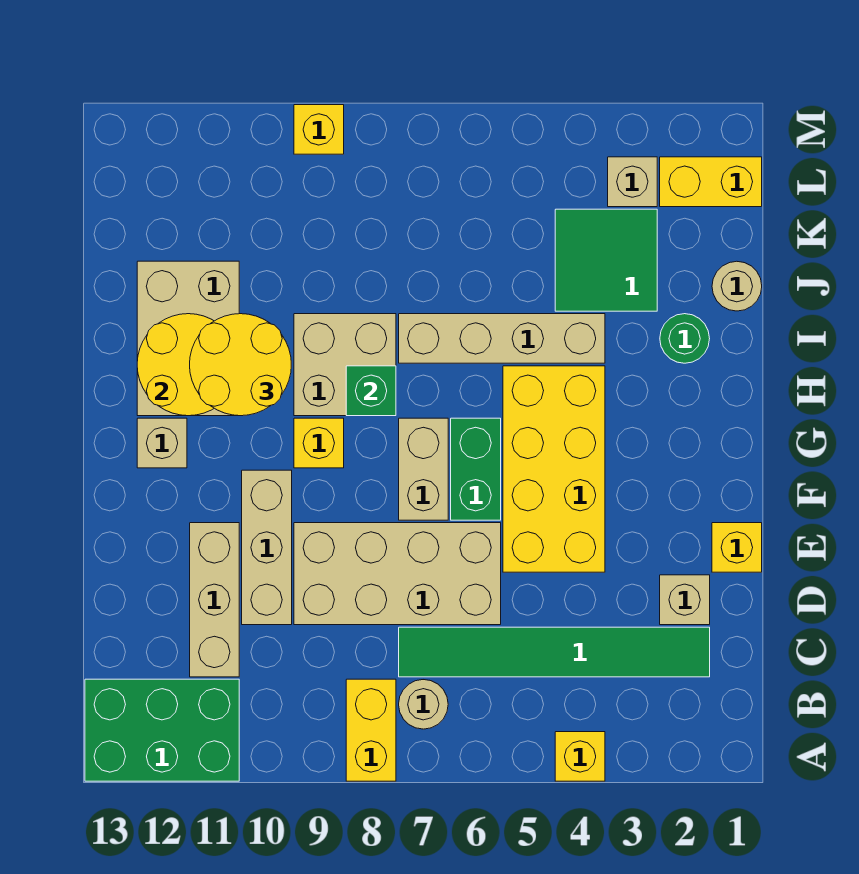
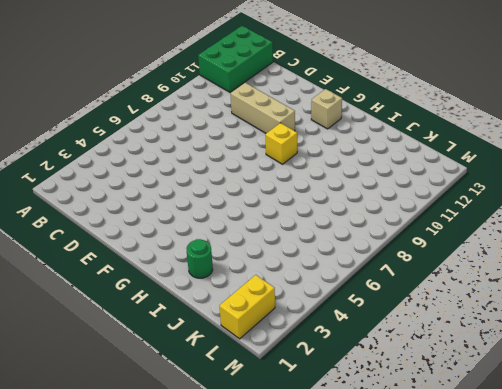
none -> yellow 1x1 brick [555,732,605,781]
none -> yellow 1x2 brick [346,679,396,781]
none -> tan 1x1 round brick [399,680,448,729]

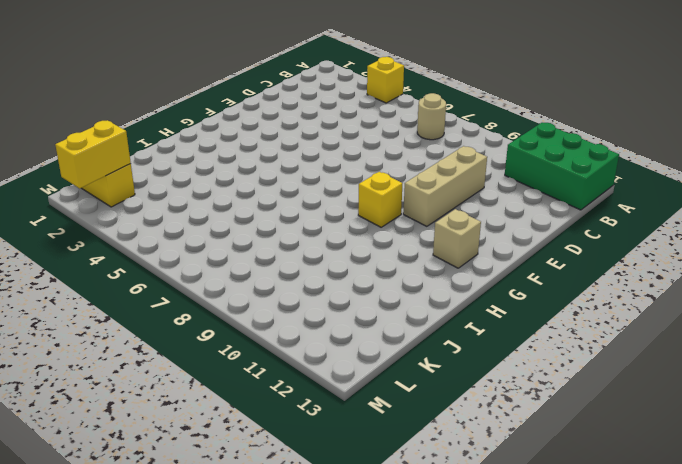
yellow 1x2 brick [55,121,131,188] -> yellow 1x2 brick moved to [346,679,396,781]
none -> green 1x6 tile [399,627,710,677]
none -> tan 1x3 brick [190,523,239,677]
none -> tan 1x1 brick [660,575,710,625]

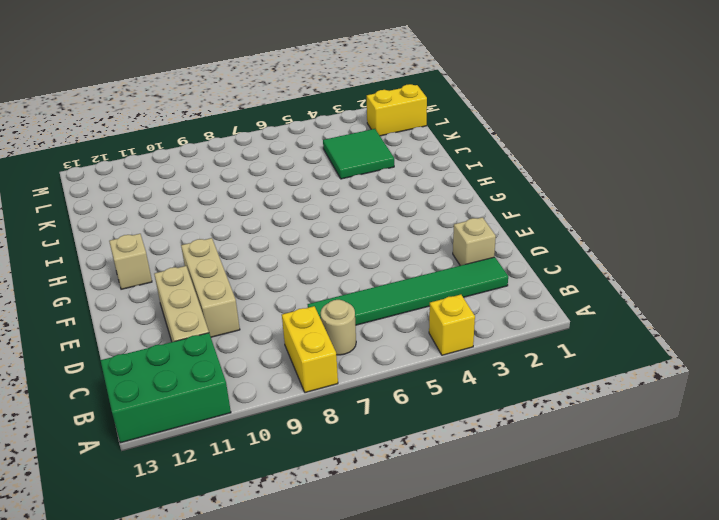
none -> tan 2x4 brick [294,523,501,625]
none -> yellow 1x1 brick [712,523,762,572]
none -> yellow 2x4 brick [503,366,605,572]

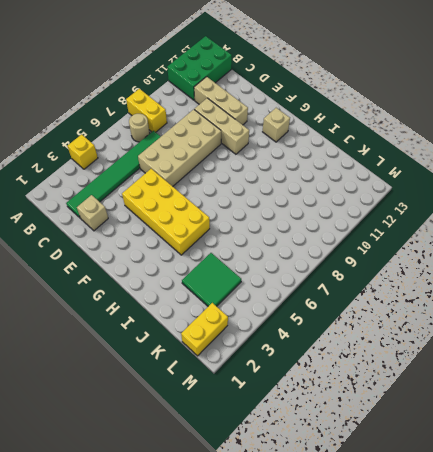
none -> yellow 1x1 brick [712,523,762,572]
none -> green 1x2 brick [451,418,501,520]
none -> tan 1x2 brick [399,418,448,520]

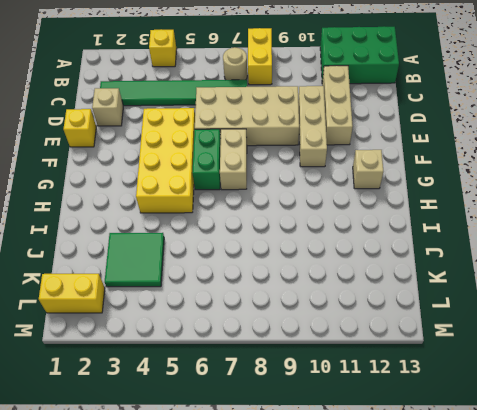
none -> yellow 1x1 brick [294,418,344,468]
none -> tan 2x2 brick [294,314,396,416]
none -> tan 2x3 brick [137,261,239,416]

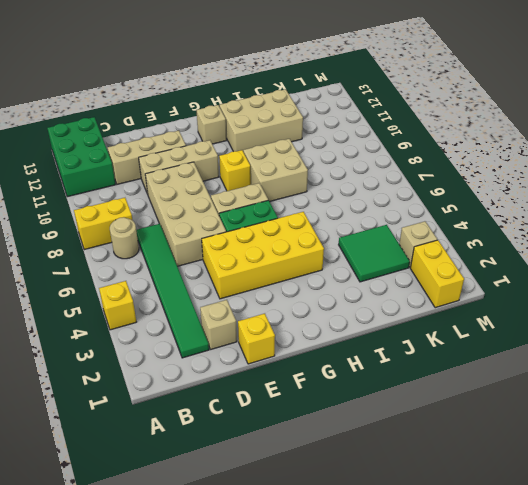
none -> green 1x1 round brick [660,314,710,363]
none -> tan 1x4 brick [399,314,605,363]
none -> tan 1x1 round brick [712,261,762,311]

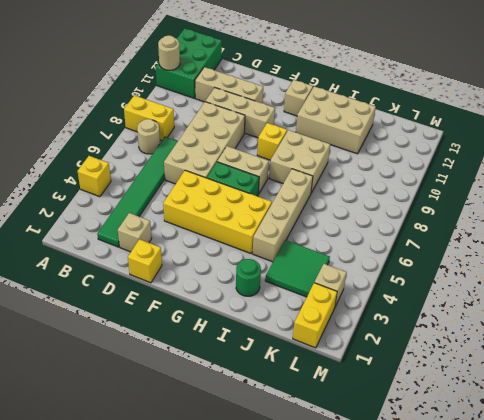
tan 1x1 round brick [158,35,180,70] -> tan 1x1 round brick moved to [712,261,762,311]
none -> yellow 1x1 brick [294,105,344,154]
none -> green 1x1 brick [346,366,396,416]
none -> yellow 2x2 round brick [137,314,214,416]

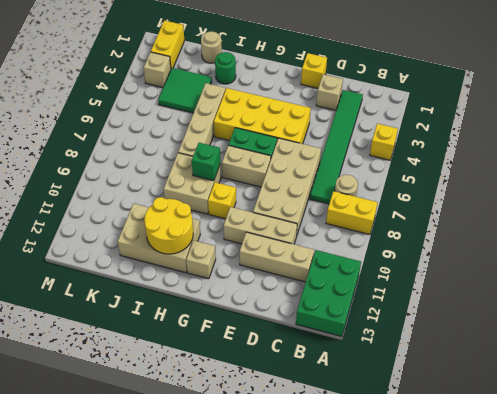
none -> yellow 1x1 brick [294,105,344,154]
none -> yellow 2x2 round brick [190,314,291,416]

